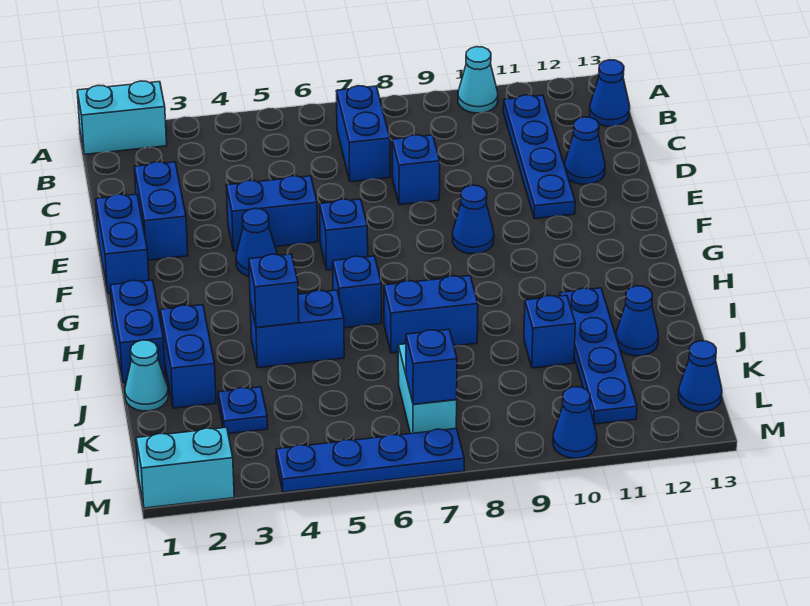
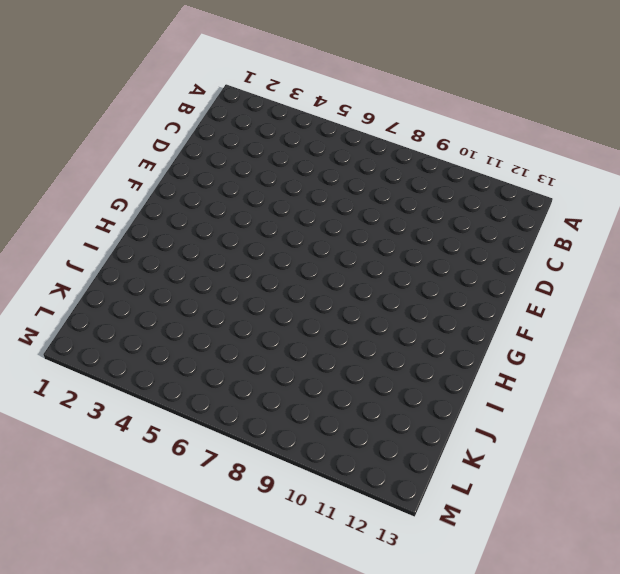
none -> cyan 1x2 brick [77,81,167,154]
none -> cyan 1x1 cone [458,47,498,113]
none -> blue 1x2 brick [337,86,390,182]
none -> blue 1x4 plate [503,95,575,219]

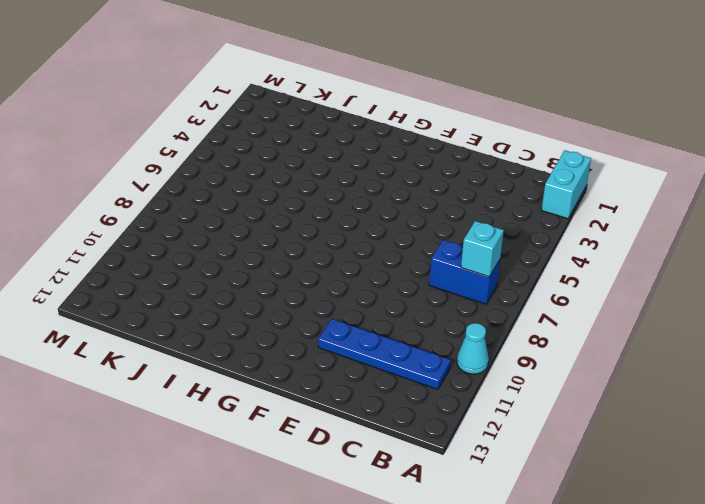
cyan 1x1 brick [461,221,504,277] -> none
none -> blue 1x1 cone [590,60,630,126]
none -> blue 1x2 brick [134,162,188,260]
none -> blue 1x1 brick [392,135,440,205]
none -> blue 1x1 cone [565,117,605,184]

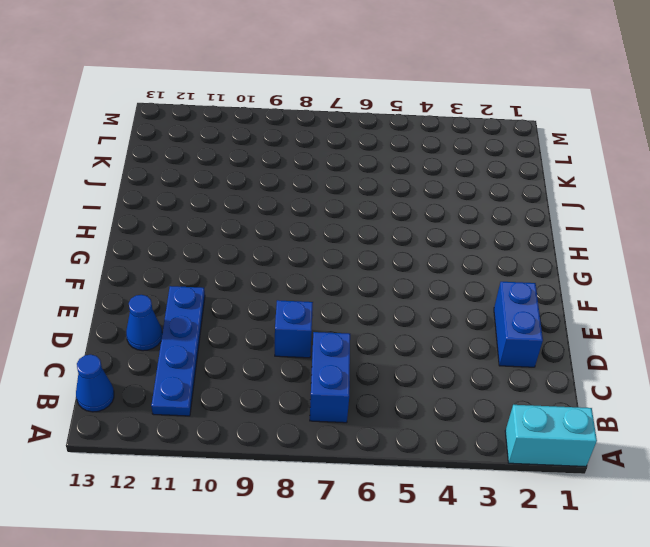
none -> cyan 1x1 cone [458,47,498,113]
none -> blue 1x2 brick [96,194,149,294]
none -> blue 1x2 brick [226,176,318,251]
none -> blue 1x1 cone [236,209,278,276]

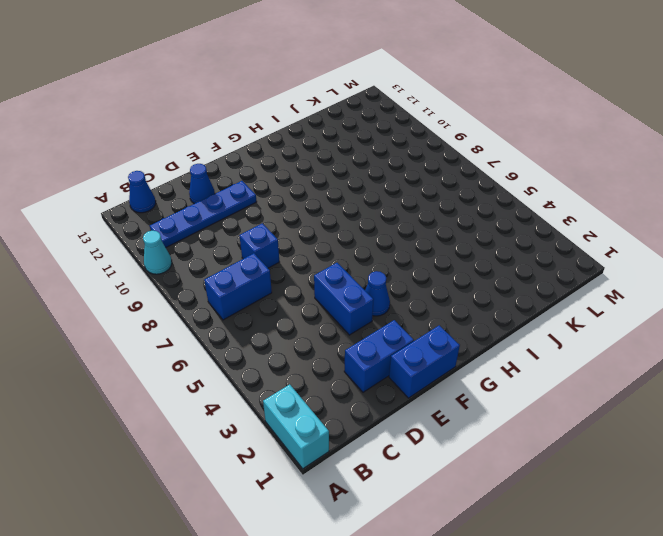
none -> blue 1x1 brick [320,199,368,270]
none -> blue 1x1 cone [453,185,494,254]
none -> blue 1x2 brick [110,280,165,383]
none -> blue 1x1 brick [333,256,382,328]

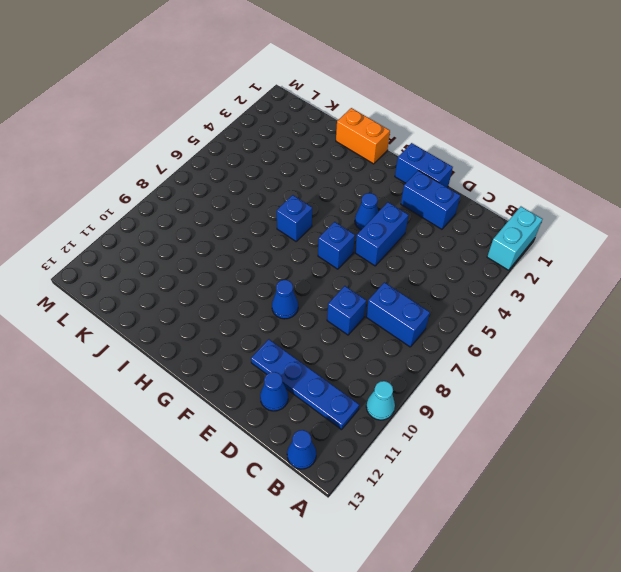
orange 1x2 brick [336,108,390,164] -> blue 1x2 brick [110,280,165,383]
none -> blue 1x2 brick [160,305,216,408]
none -> blue 1x2 brick [250,290,344,368]
none -> blue 1x2 brick [384,276,478,353]
none -> blue 1x4 plate [560,288,637,424]

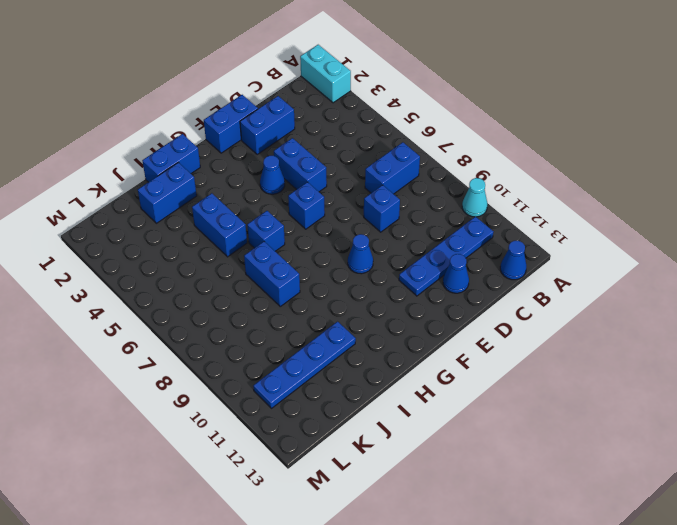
none -> cyan 1x1 cone [125,340,168,411]
none -> blue 1x1 brick [524,295,575,368]
none -> blue 1x1 cone [616,286,658,356]
none -> blue 1x1 plate [218,387,268,434]

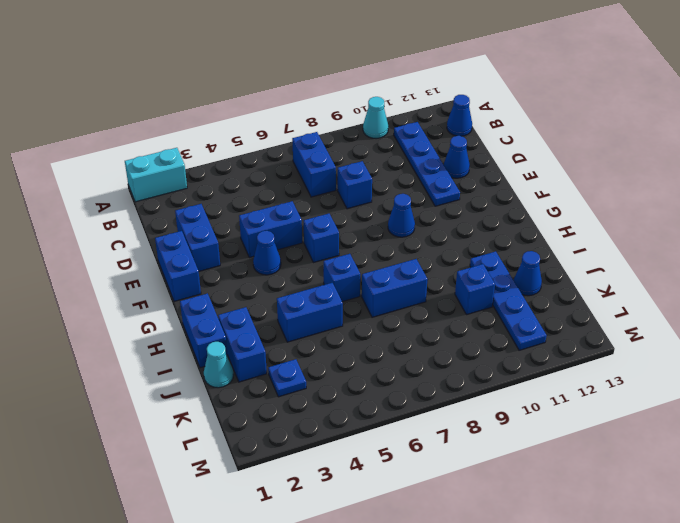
none -> cyan 1x2 brick [398,344,457,434]
none -> blue 1x1 cone [678,341,722,412]
none -> cyan 1x2 brick [136,427,234,508]
none -> blue 1x4 plate [276,428,464,492]

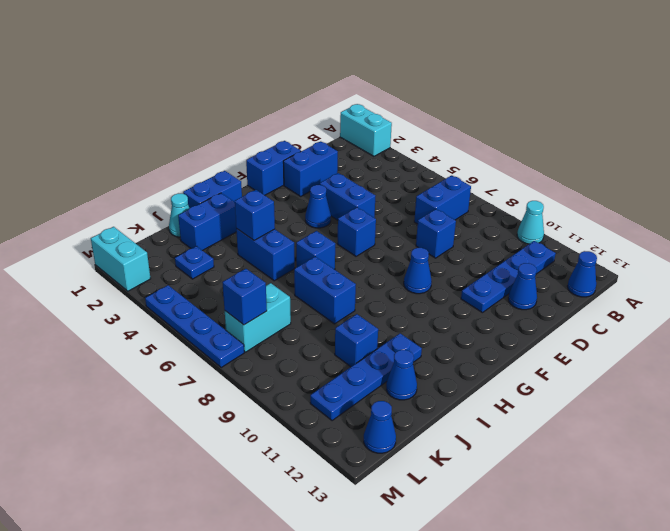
none -> blue 1x1 cone [553,387,597,458]

